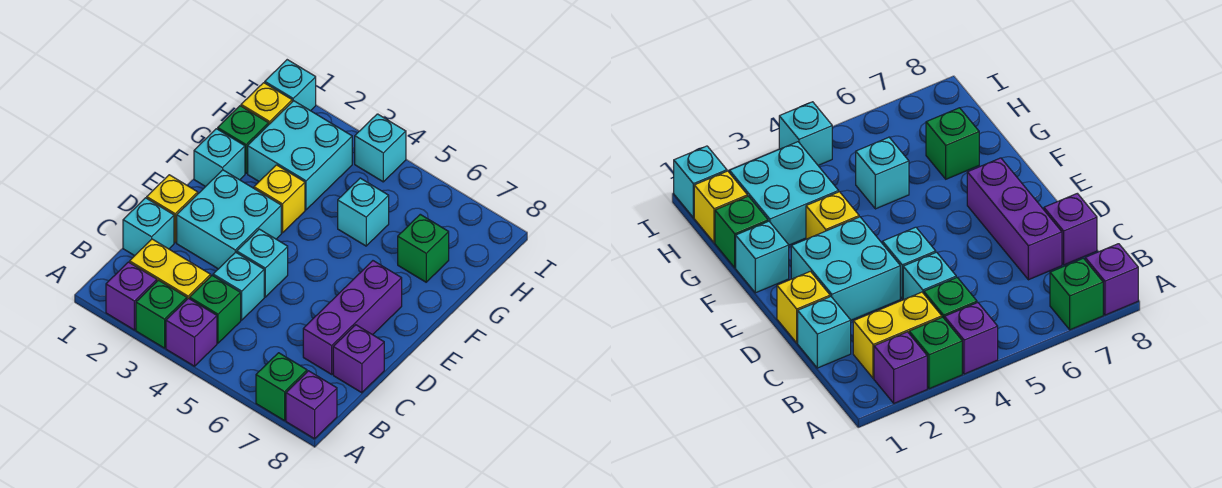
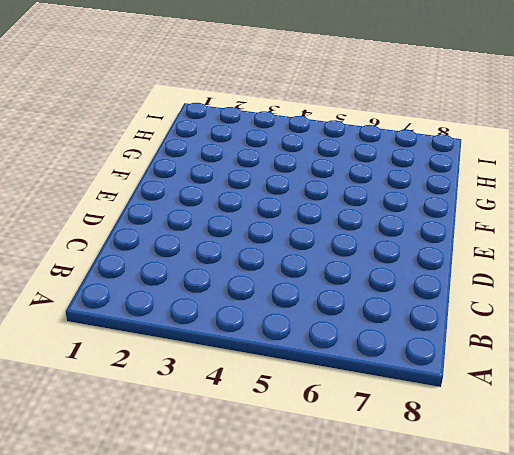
none -> purple 1x1 brick [106,262,157,330]
none -> green 1x1 brick [136,280,187,348]
none -> purple 1x1 brick [166,298,217,366]

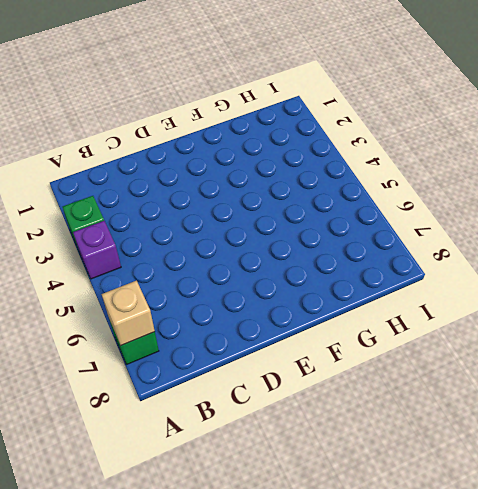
tan 1x1 brick [102,280,155,345] -> none
none -> purple 1x1 brick [106,262,157,330]
none -> purple 1x1 brick [286,371,337,439]
none -> yellow 1x2 brick [130,239,211,299]

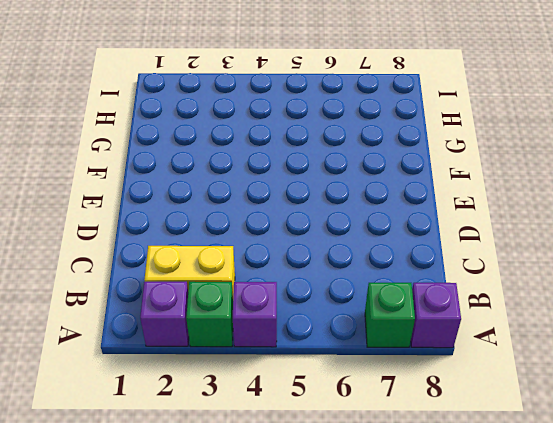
none -> green 1x1 brick [190,275,241,343]
none -> cyan 1x1 brick [123,198,174,256]
none -> cyan 1x1 brick [213,252,264,320]

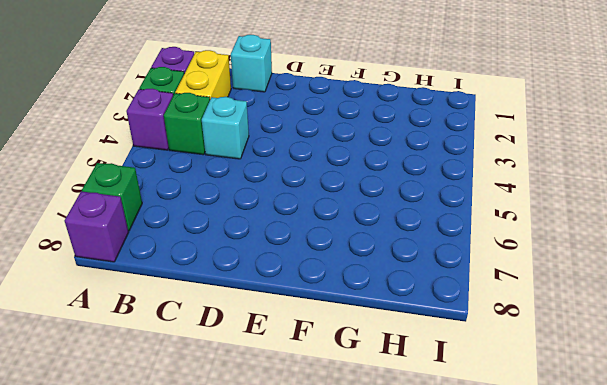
none -> purple 1x3 brick [303,261,402,374]
none -> purple 1x1 brick [333,325,384,393]
none -> yellow 1x1 brick [147,175,198,243]

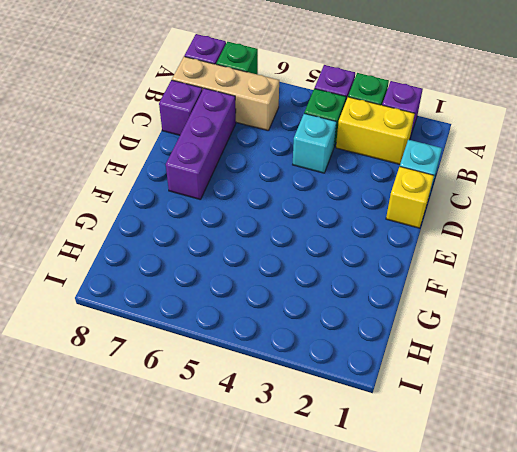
tan 1x3 brick [172,57,279,131] -> none
none -> cyan 2x2 brick [177,170,281,269]
none -> cyan 1x1 brick [237,229,288,297]
none -> cyan 1x1 brick [194,129,245,187]

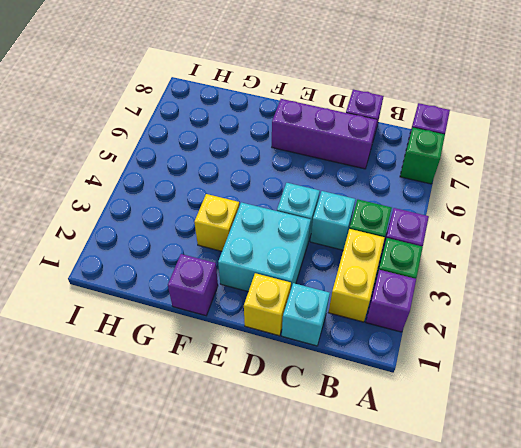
purple 1x1 brick [168,254,218,316] -> cyan 1x1 brick [194,129,245,187]
none -> green 1x1 brick [218,106,269,173]
none -> cyan 2x2 brick [248,101,352,210]
none -> cyan 1x1 brick [338,178,389,246]

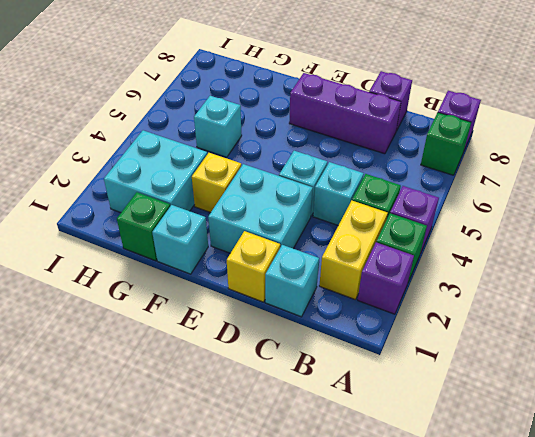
none -> green 1x1 brick [398,214,449,282]
none -> yellow 1x1 brick [241,83,292,124]
none -> cyan 1x1 brick [265,60,316,111]

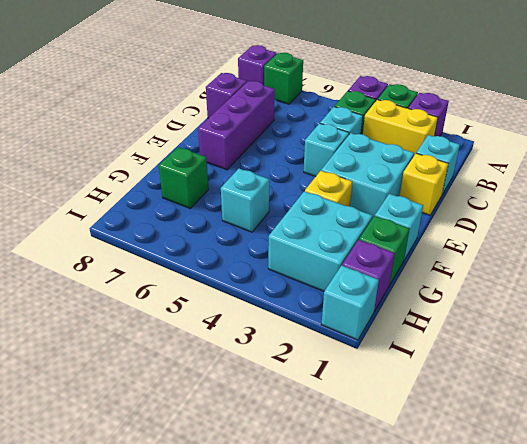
purple 1x1 brick [342,240,395,311] -> yellow 1x1 brick [241,83,292,124]
none -> cyan 1x1 brick [355,114,406,182]

